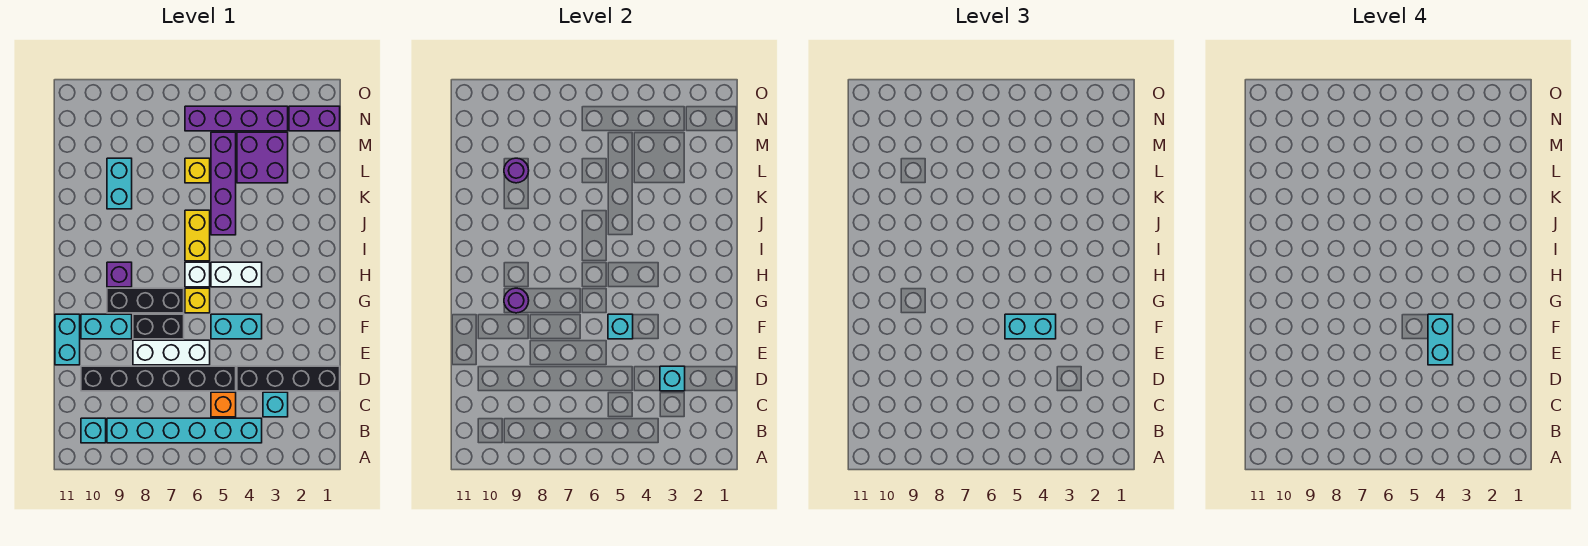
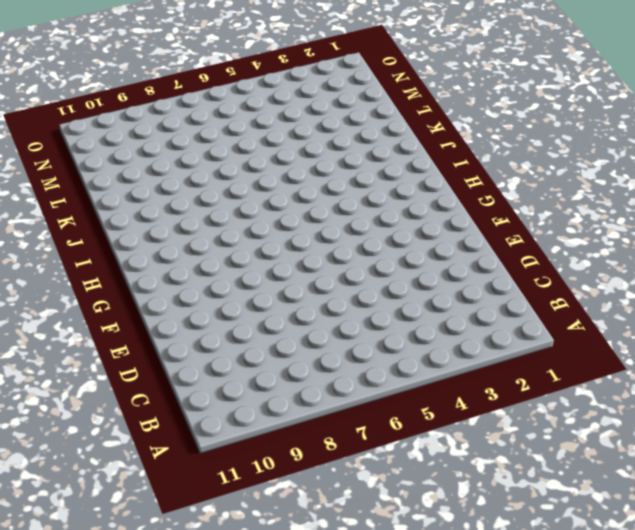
none -> cyan 1x6 brick [107,418,262,443]
none -> cyan 1x1 brick [81,418,106,443]
none -> cyan 1x1 brick [263,392,288,417]

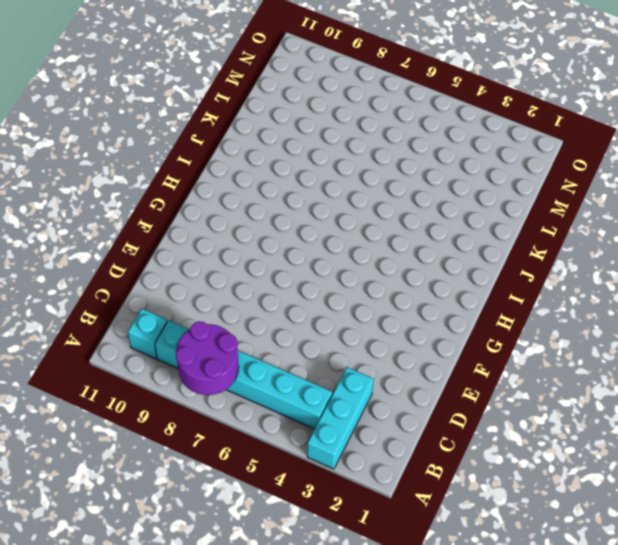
cyan 1x3 brick [307,367,374,469] -> cyan 1x1 brick [263,392,288,417]
purple 2x2 round brick [176,321,239,395] -> none
none -> orange 1x1 brick [211,392,236,417]
none -> black 1x4 brick [237,366,340,391]
none -> black 1x6 brick [81,366,236,391]

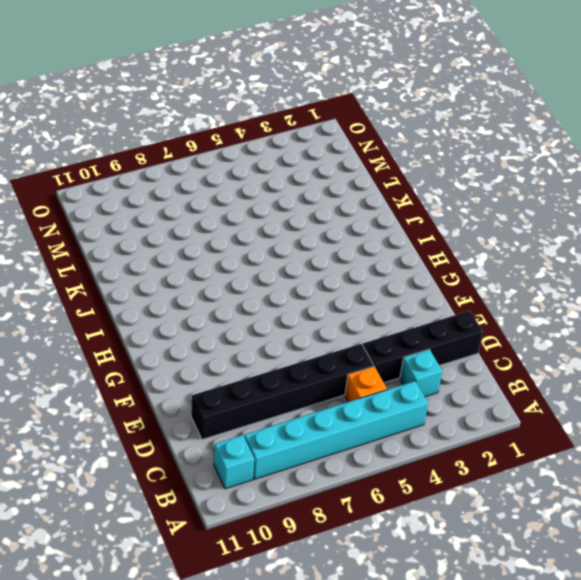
none -> white 1x3 brick [133,340,210,365]
none -> cyan 1x2 brick [55,314,80,365]
none -> cyan 1x2 brick [211,314,262,339]

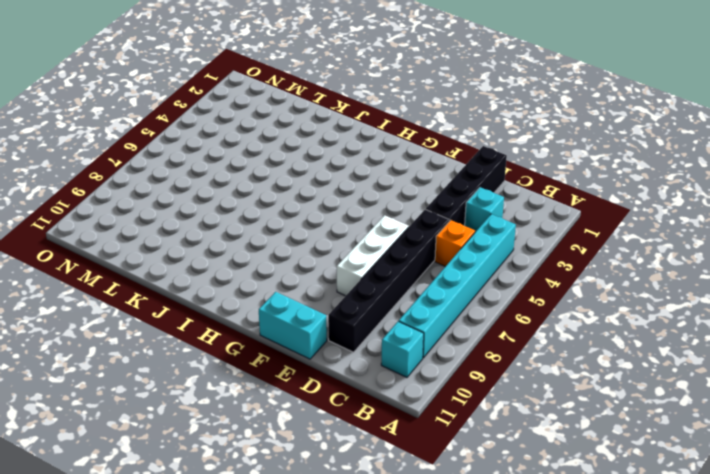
none -> cyan 1x2 brick [211,314,262,339]
none -> black 1x2 brick [133,314,184,339]
none -> cyan 1x2 brick [81,314,132,339]

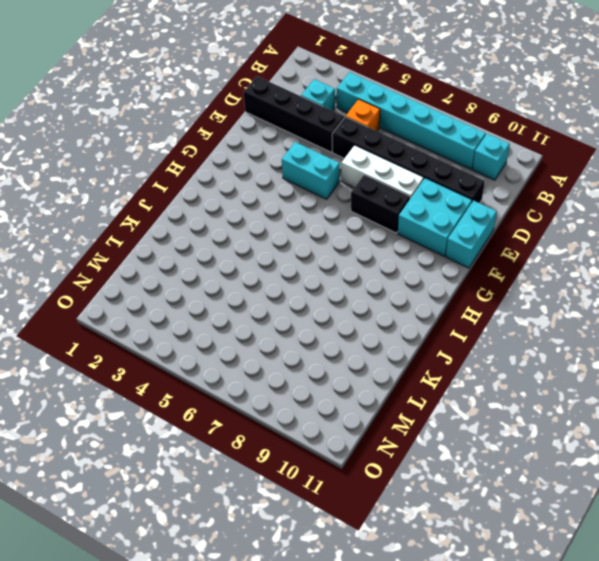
cyan 2x2 brick [398,178,472,256] -> cyan 1x2 brick [81,314,132,339]
none -> yellow 1x1 brick [185,288,210,313]
none -> black 1x3 brick [107,288,184,313]
none -> white 1x2 brick [211,262,262,287]

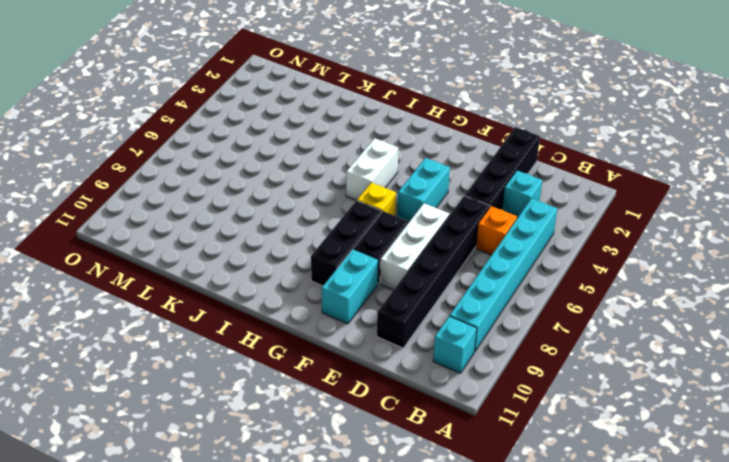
none -> cyan 1x2 brick [55,314,80,365]
none -> white 1x1 brick [185,262,210,287]
none -> purple 1x1 brick [107,262,132,287]

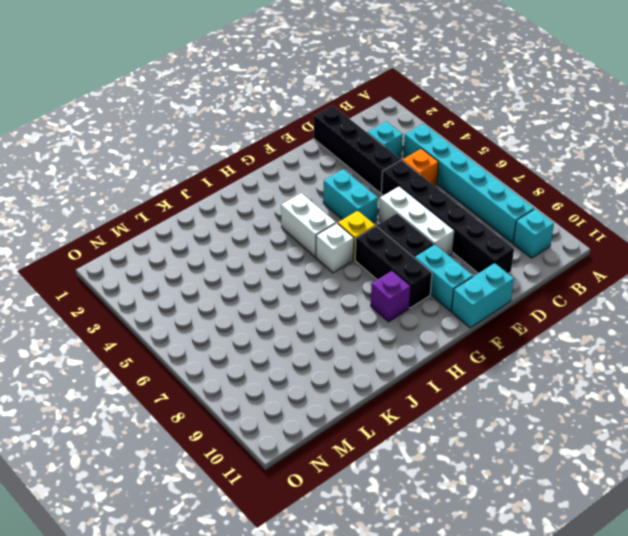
none -> yellow 1x2 brick [185,210,210,261]
none -> purple 1x4 brick [211,132,236,235]
none -> cyan 1x2 brick [107,158,132,209]

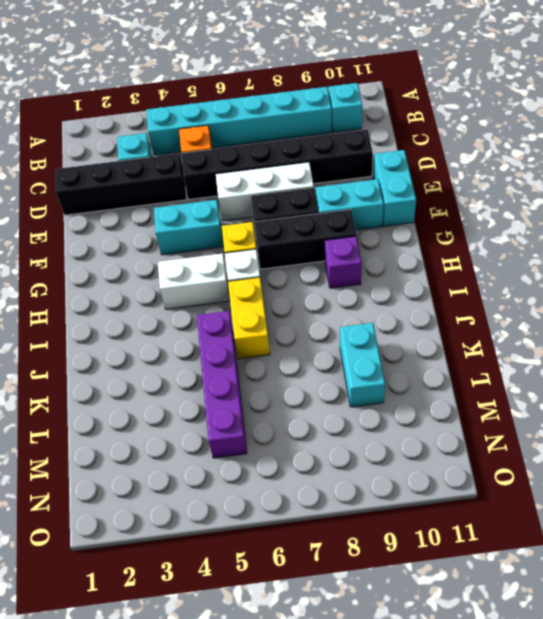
none -> purple 2x2 brick [237,132,288,183]
none -> yellow 1x1 brick [185,158,210,183]
none -> purple 1x2 brick [289,106,340,131]

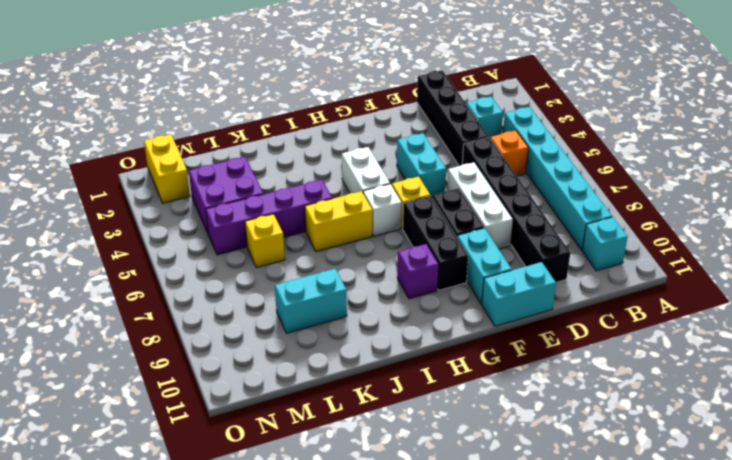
yellow 1x2 brick [144,135,190,203] -> purple 1x2 brick [289,106,340,131]
none -> purple 1x4 brick [185,106,288,131]
none -> cyan 1x1 brick [660,366,685,391]
none -> cyan 1x1 brick [608,314,633,339]

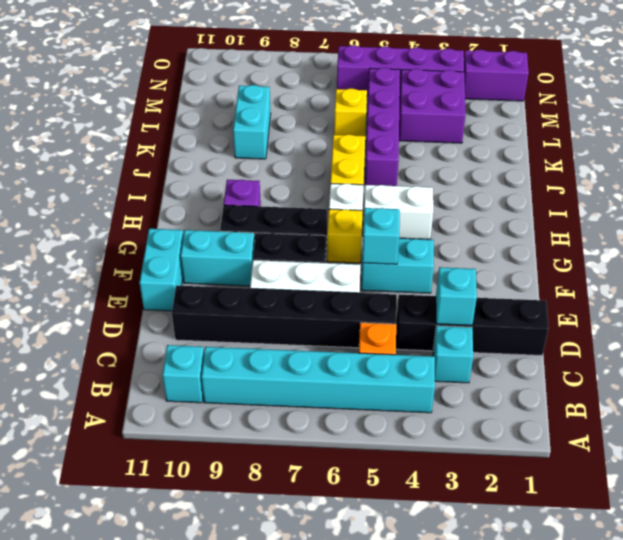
none -> purple 1x1 round brick [504,288,529,313]
none -> purple 1x1 round brick [504,158,529,183]
none -> cyan 1x2 brick [1005,314,1056,339]

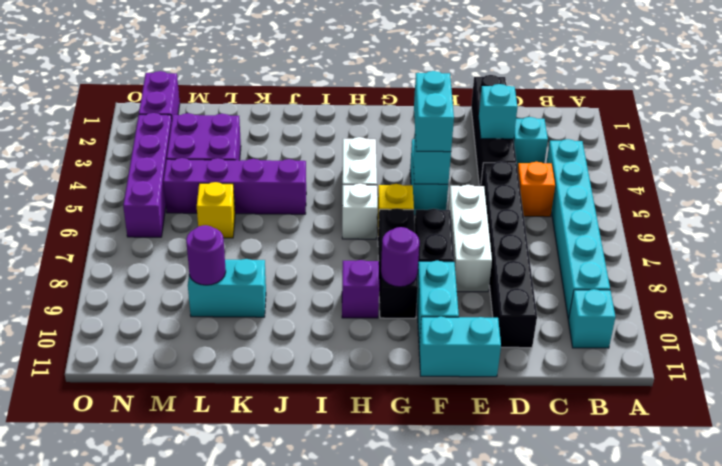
none -> yellow 1x2 brick [185,210,210,261]
none -> cyan 1x2 brick [1428,314,1453,365]

